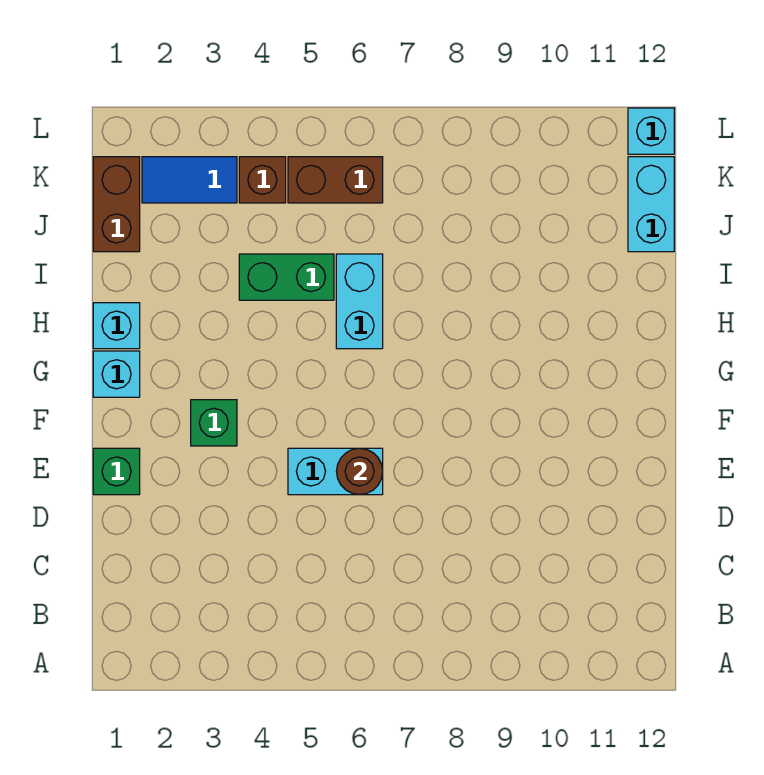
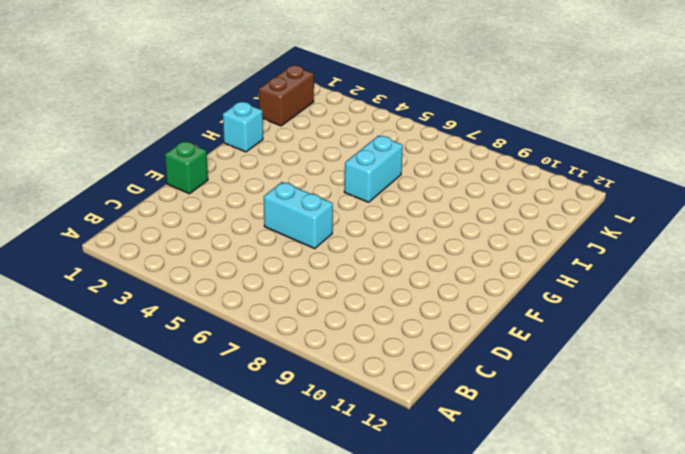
none -> green 1x1 brick [191,400,237,446]
none -> cyan 1x1 brick [93,351,140,397]
none -> green 1x2 brick [239,254,334,300]

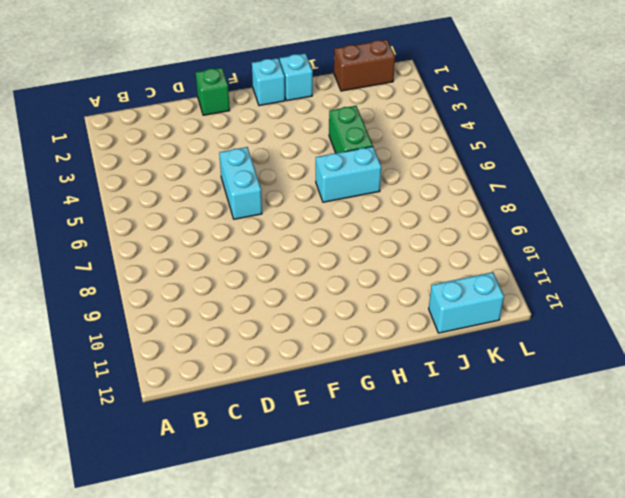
none -> green 1x1 brick [191,400,237,446]
none -> blue 1x2 tile [142,157,237,203]
none -> brown 1x1 brick [239,157,286,203]

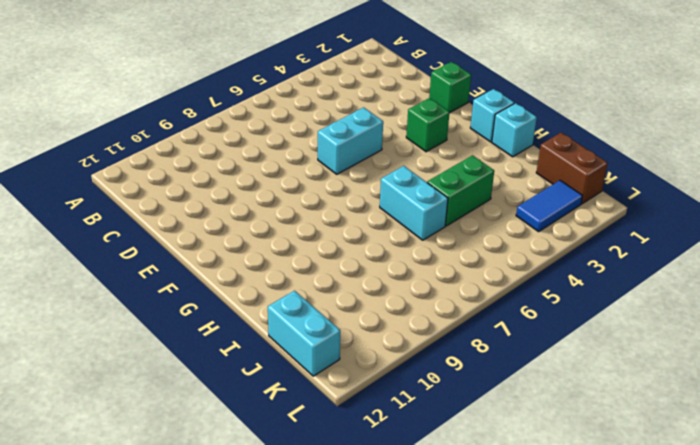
none -> brown 1x1 brick [239,157,286,203]
none -> brown 1x2 brick [288,157,383,203]
none -> cyan 1x1 brick [628,108,674,154]

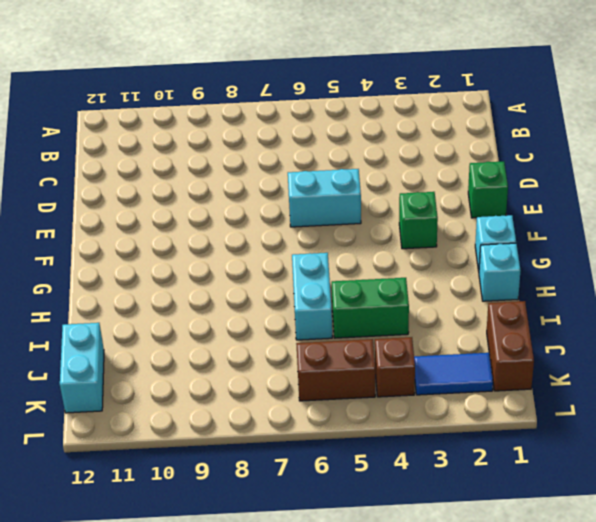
none -> cyan 1x1 brick [628,108,674,154]
none -> brown 1x1 round brick [337,448,383,495]

